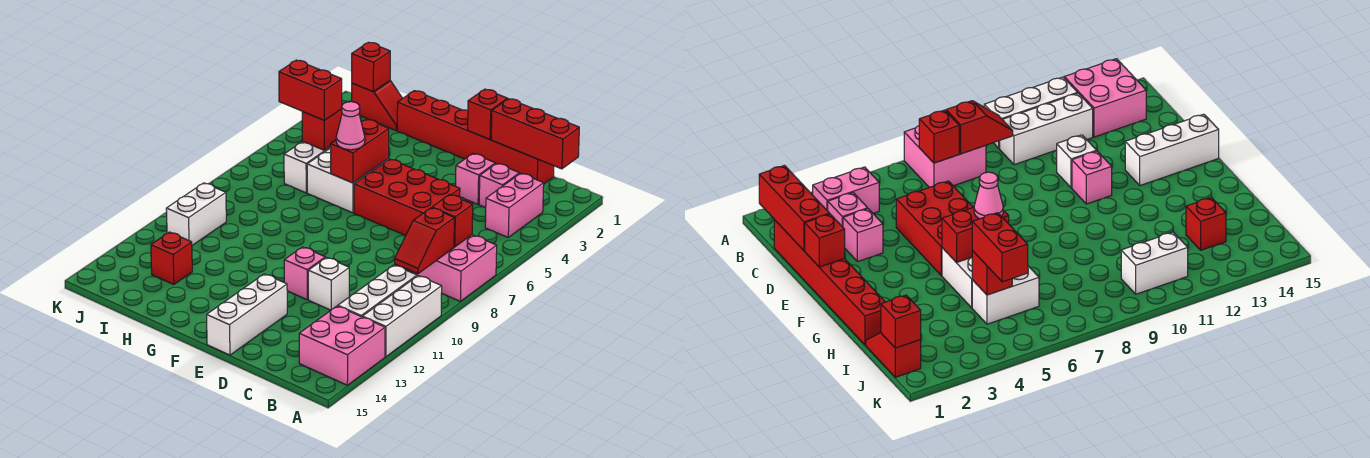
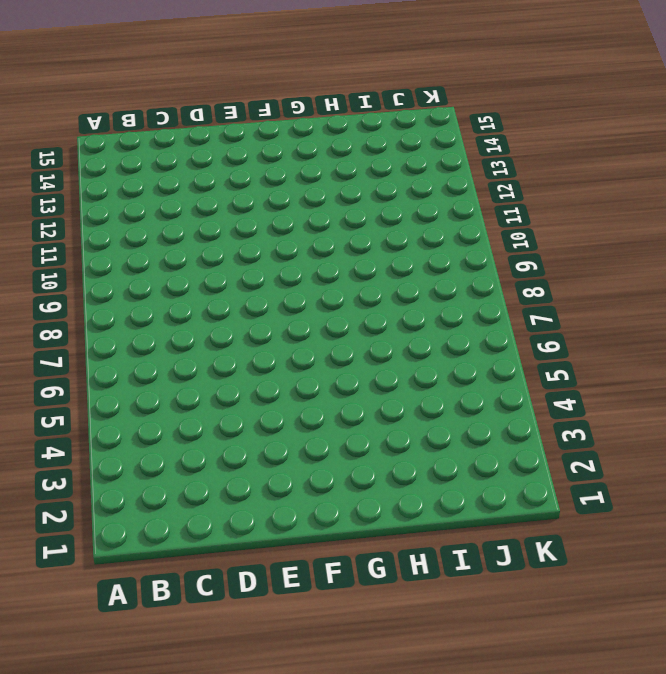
none -> pink 2x2 brick [413,235,497,301]
none -> white 1x3 brick [362,276,442,357]
none -> pink 2x2 brick [299,306,385,385]

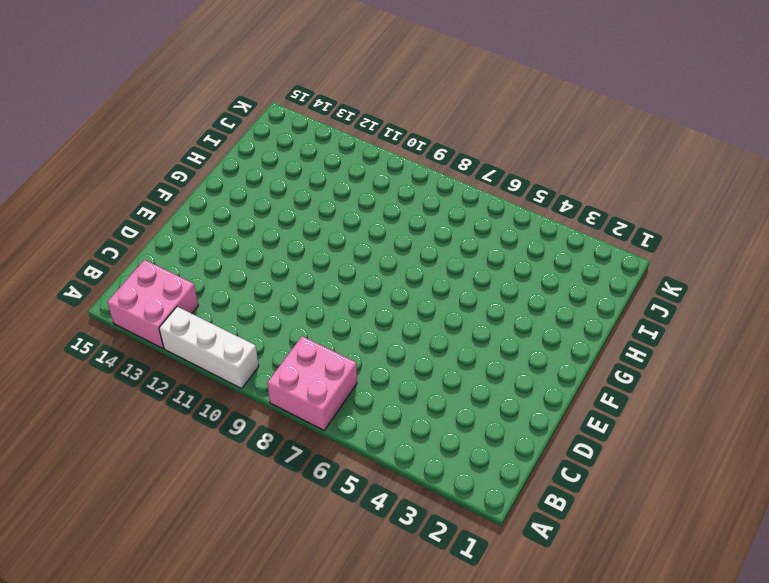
none -> pink 1x2 brick [485,173,544,237]
none -> white 1x3 brick [338,265,417,317]
none -> red 1x6 brick [397,91,554,184]

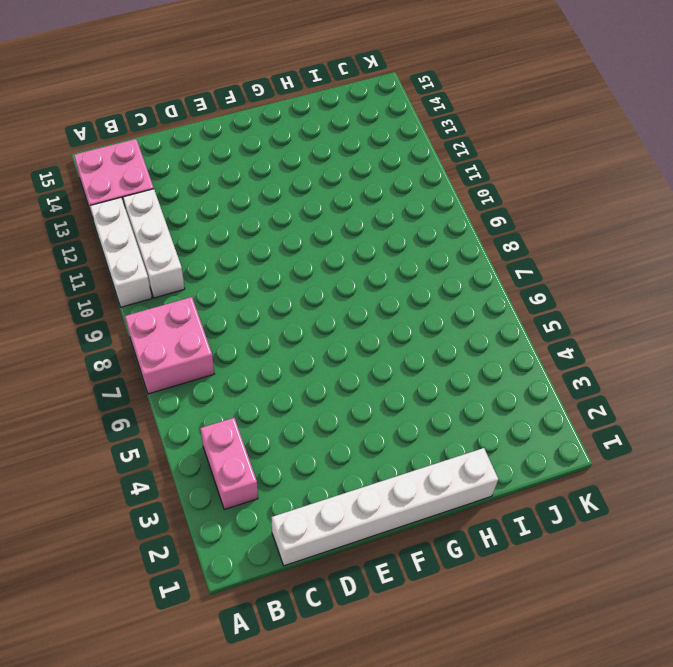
white 1x6 brick [272,448,498,566] -> red 1x6 brick [397,91,554,184]
none -> pink 1x1 brick [479,163,519,207]
none -> pink 1x1 brick [456,154,495,204]
none -> red 2x3 brick [354,159,460,236]

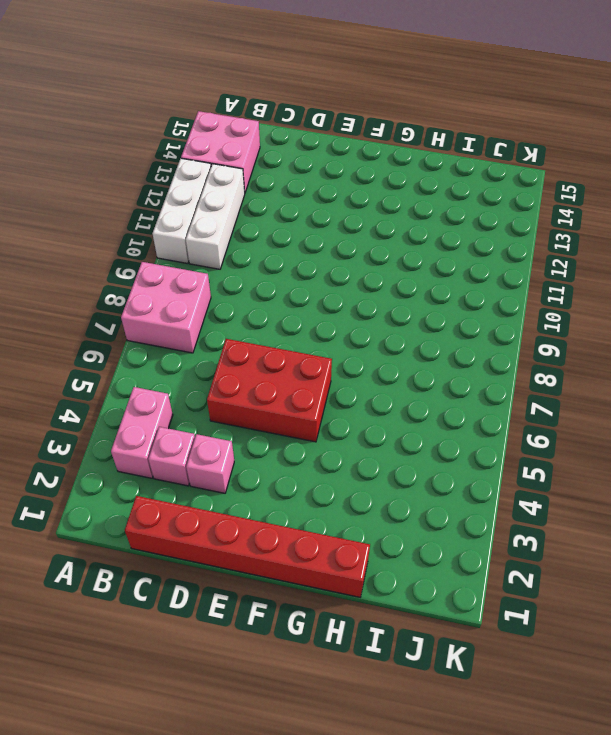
none -> white 1x1 brick [308,258,349,310]
none -> pink 1x1 brick [284,247,325,300]
none -> white 1x3 brick [207,274,287,355]

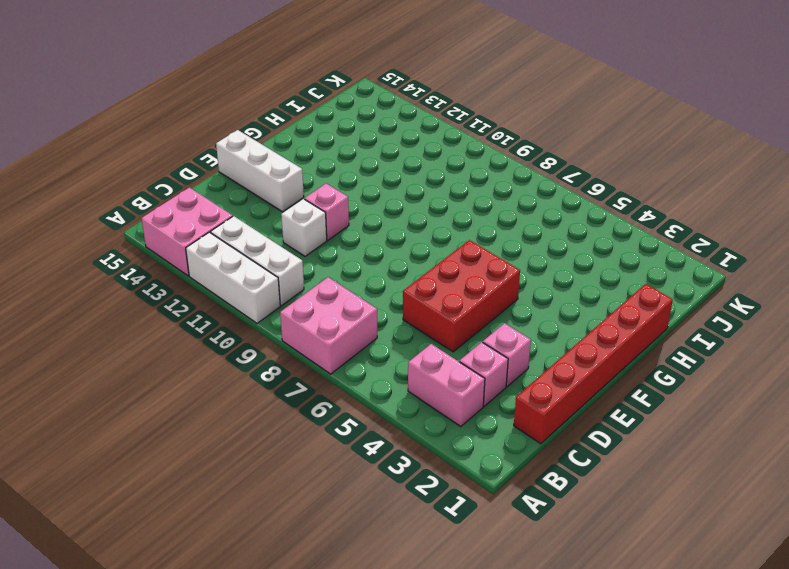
none -> white 2x2 brick [307,148,389,213]
none -> red 1x2 slope [352,81,402,130]
none -> white 1x2 brick [284,141,331,193]

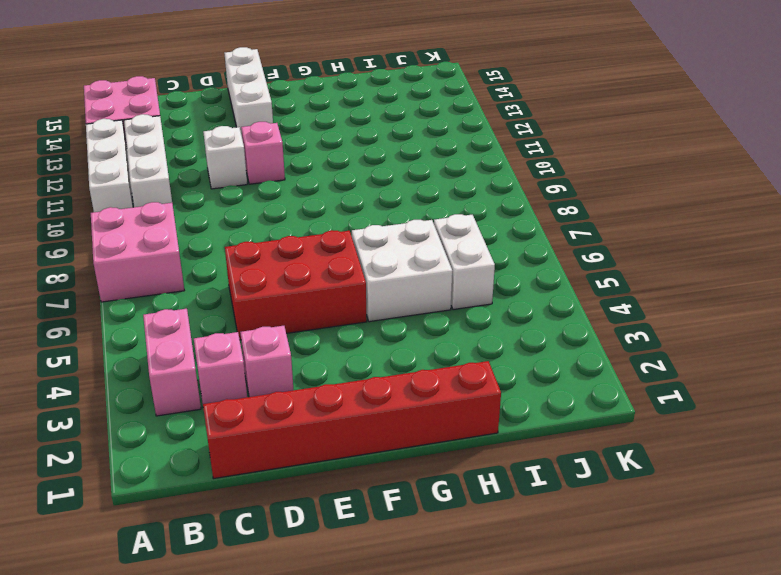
none -> red 1x2 slope [352,81,402,130]
none -> red 1x1 brick [151,232,192,284]
none -> white 1x2 brick [166,183,226,245]

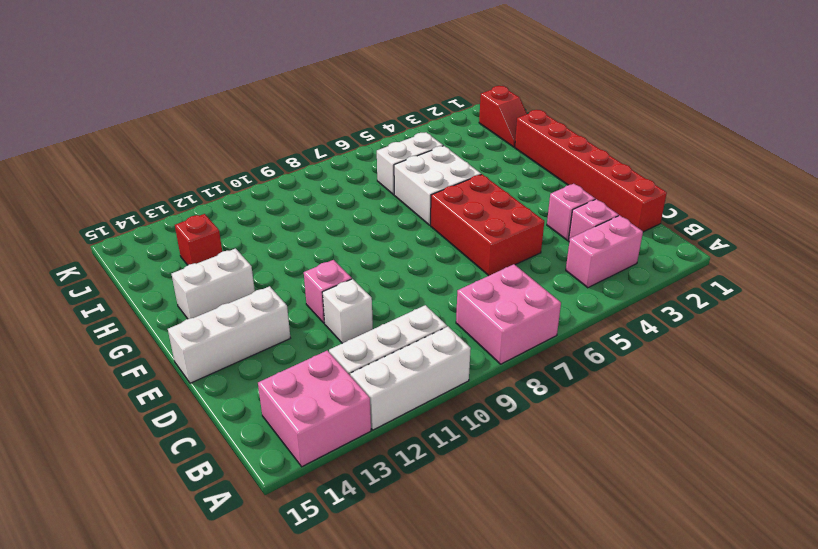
white 1x2 brick [172,249,255,319] -> white 1x2 brick moved to [166,183,226,245]
none -> red 1x3 brick [491,99,579,169]
none -> red 1x1 brick [432,195,473,247]
none -> red 1x2 slope [395,208,454,274]

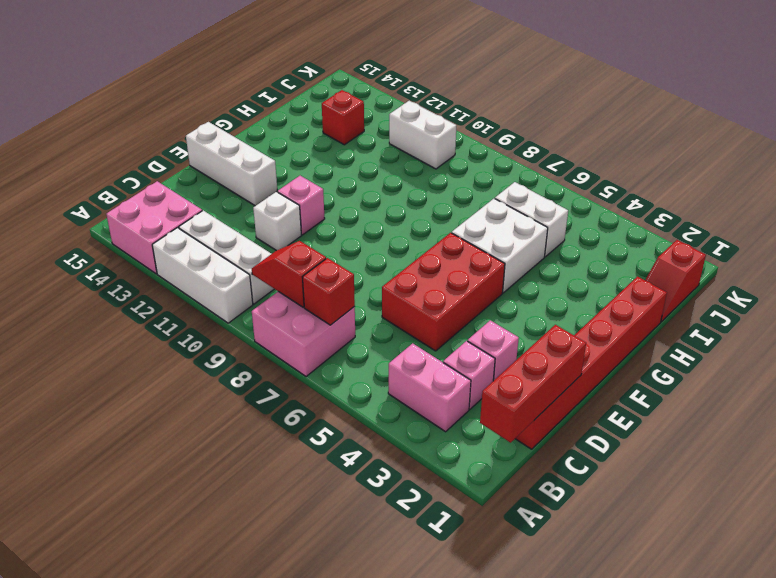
none -> red 1x1 brick [468,89,507,139]
none -> red 1x2 brick [330,119,389,183]
none -> red 1x1 brick [302,109,342,150]

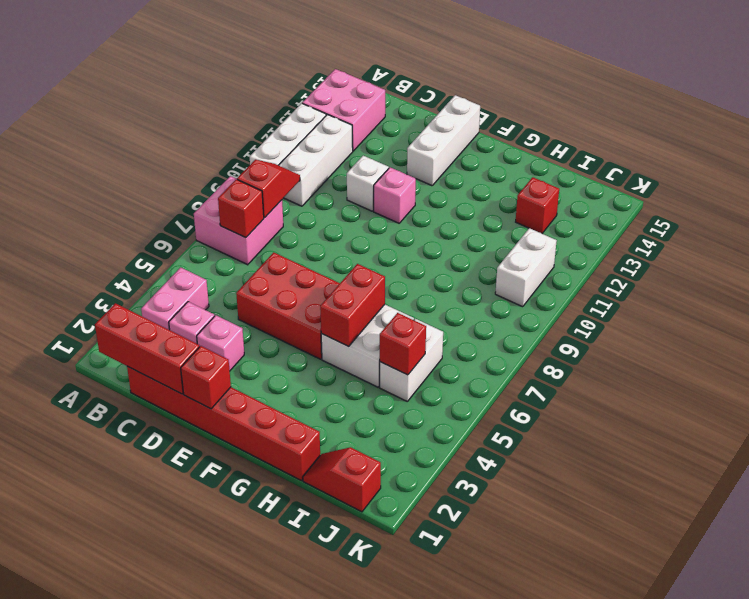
none -> red 1x1 brick [352,42,390,92]
none -> pink 1x1 cone [336,102,365,150]
none -> red 1x2 brick [279,60,342,120]

